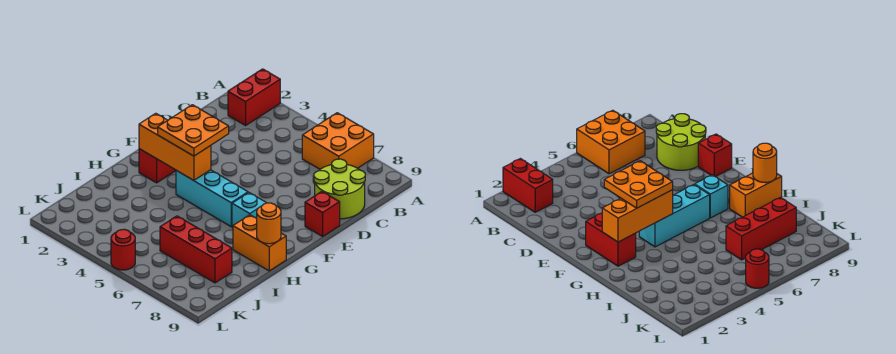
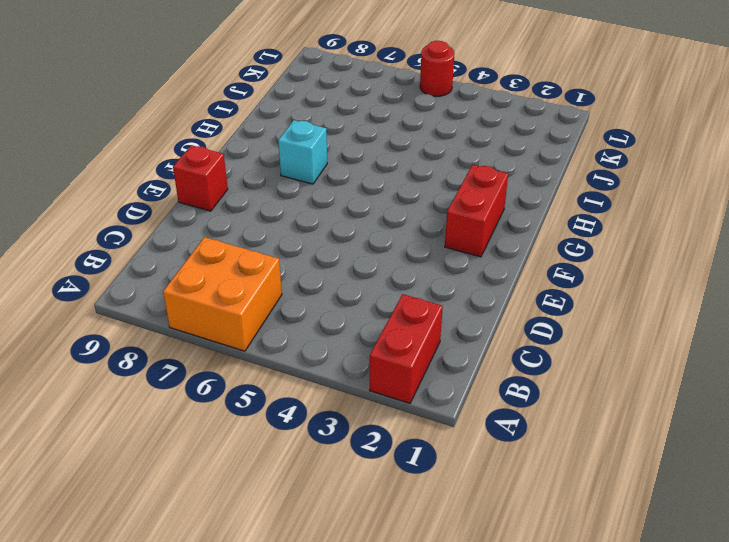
none -> lime 2x2 round brick [314,159,365,219]
none -> cyan 1x3 brick [176,170,248,227]
none -> orange 1x2 brick [233,215,286,271]

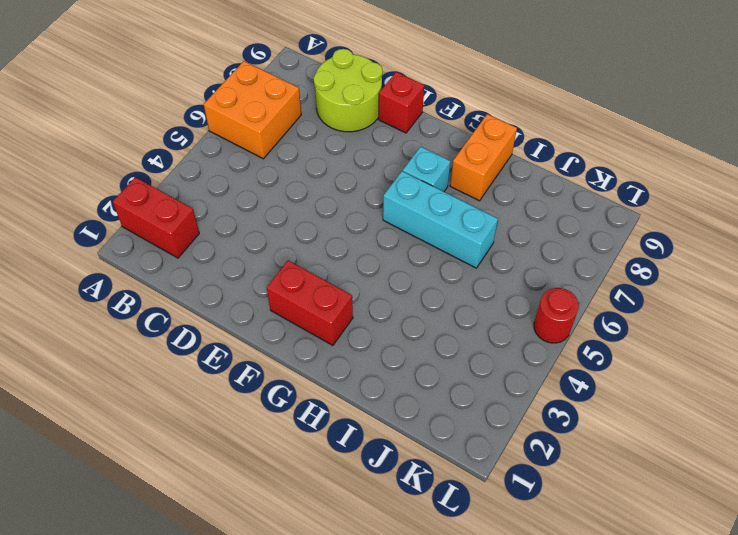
cyan 1x3 brick [383,171,498,268] -> cyan 1x3 brick turned to [176,170,248,227]
none -> red 1x3 brick [160,216,232,283]
none -> orange 1x3 brick [139,113,211,180]
none -> orange 1x1 round brick [257,203,281,244]

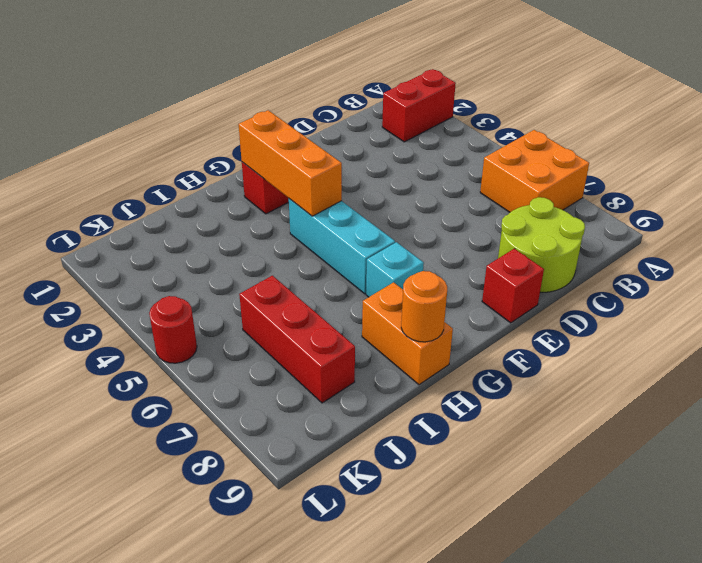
none -> orange 2x2 plate [158,105,229,156]

